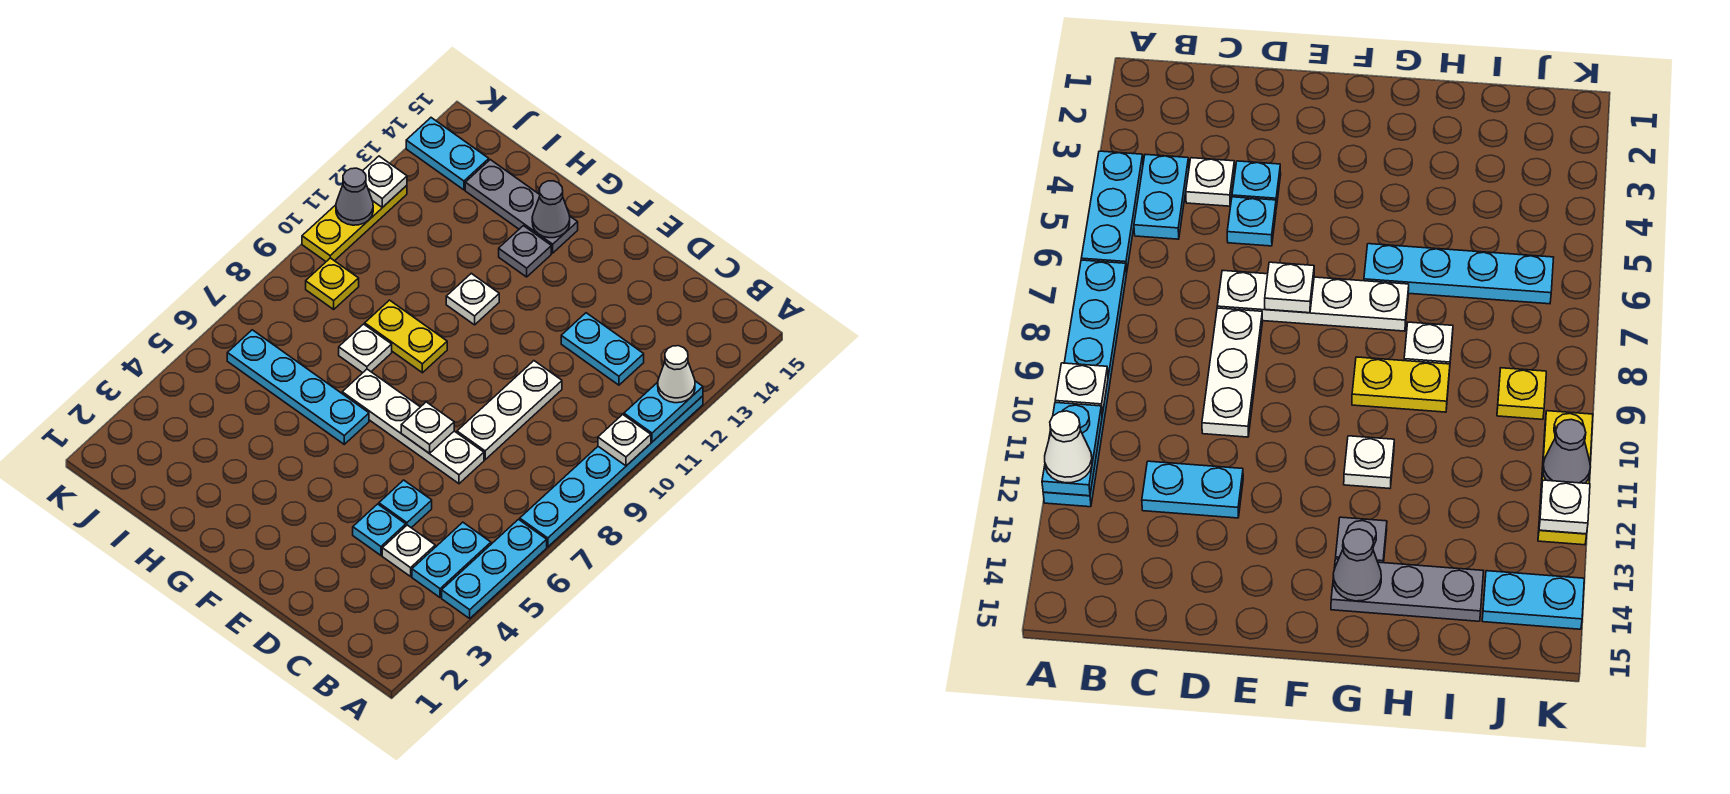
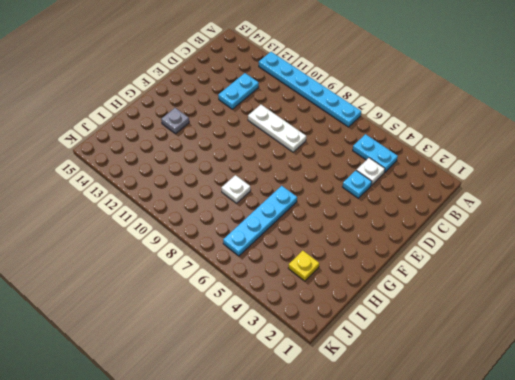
yellow 1x1 plate [288,251,319,281] -> yellow 1x1 plate moved to [306,258,359,309]
none -> cyan 1x3 plate [442,519,547,618]
none -> cyan 1x1 plate [379,480,432,528]
none -> white 1x4 plate [342,369,484,484]

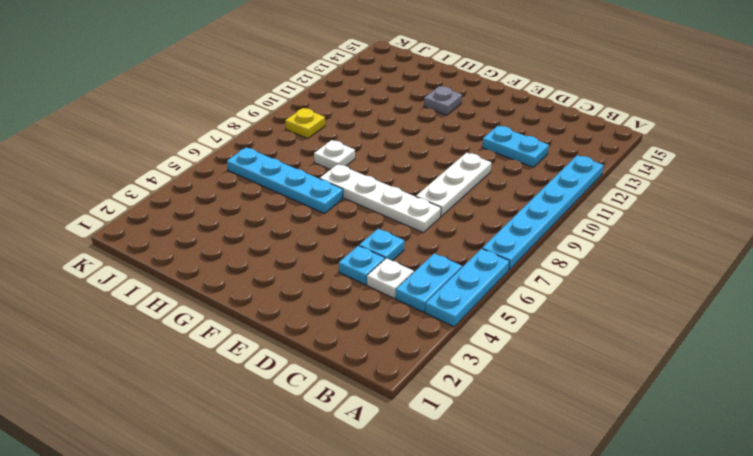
none -> yellow 1x2 plate [365,300,447,373]
none -> white 1x1 plate [446,273,499,325]
none -> grey 1x3 plate [465,160,578,253]

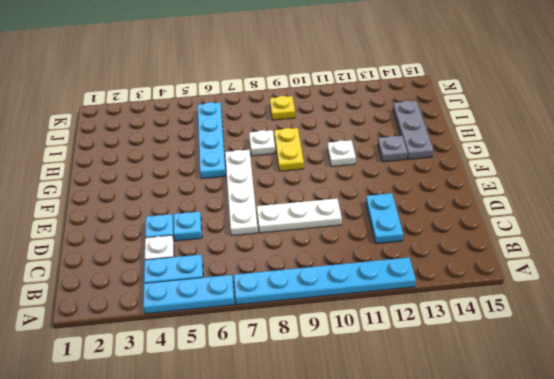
none -> cyan 1x2 plate [406,118,489,190]
none -> yellow 1x3 plate [302,185,407,261]
none -> white 1x1 plate [598,414,651,466]

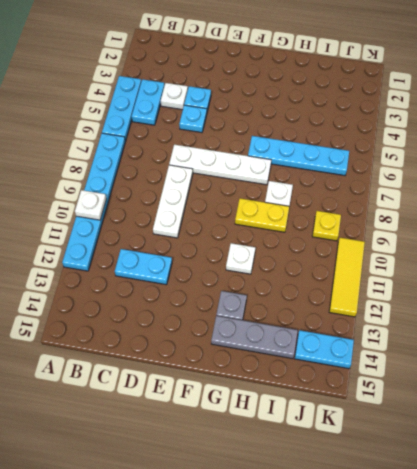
yellow 1x3 tile [329,238,365,317] -> yellow 1x3 plate [302,185,407,261]
none -> cyan 1x2 plate [624,381,703,442]
none -> white 1x1 plate [401,402,454,453]
none -> grey 1x1 cone [532,181,570,238]

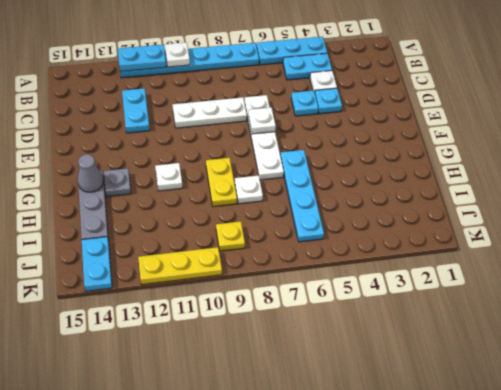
none -> grey 1x1 cone [336,168,373,225]
none -> white 1x1 plate [363,156,407,207]
none -> white 1x1 cone [658,346,695,403]

